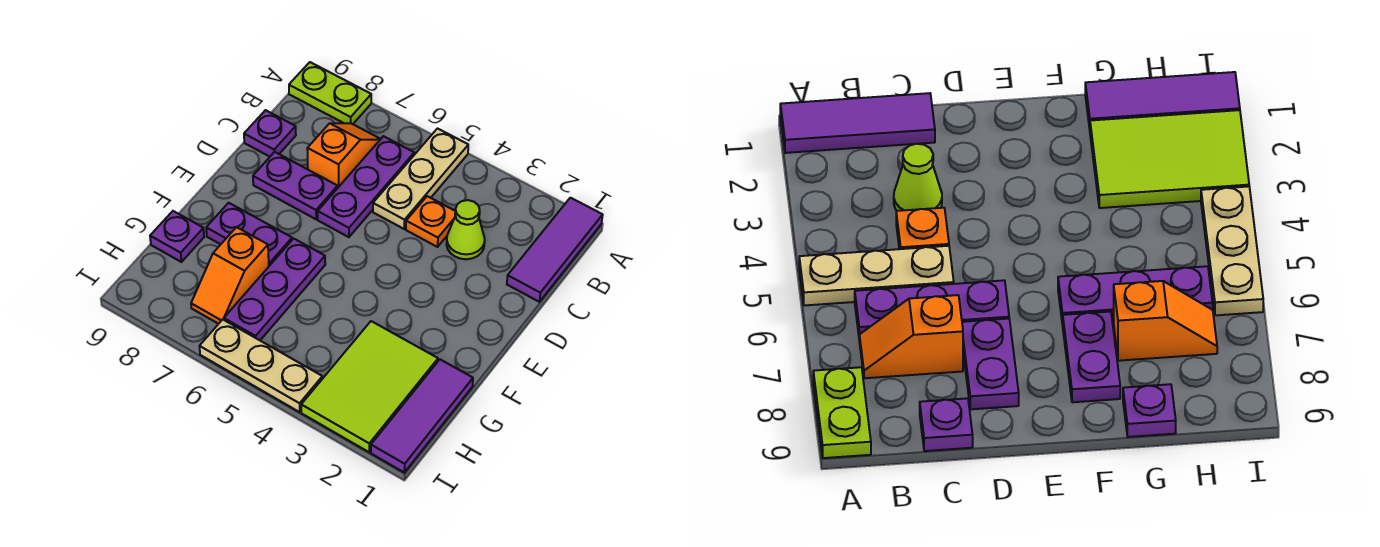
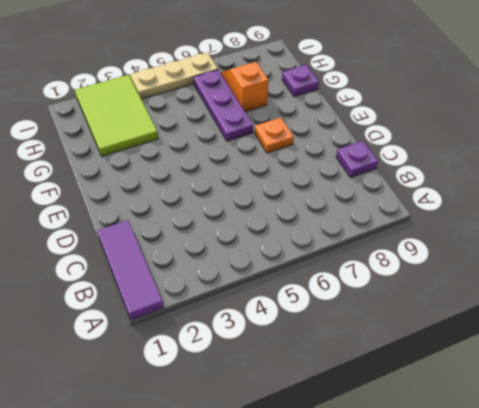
orange 1x1 plate [255,117,294,153] -> orange 1x1 plate moved to [406,196,455,247]
none -> tan 1x3 plate [373,129,468,229]
none -> lime 1x2 plate [289,62,371,124]
none -> purple 1x3 plate [318,136,414,237]

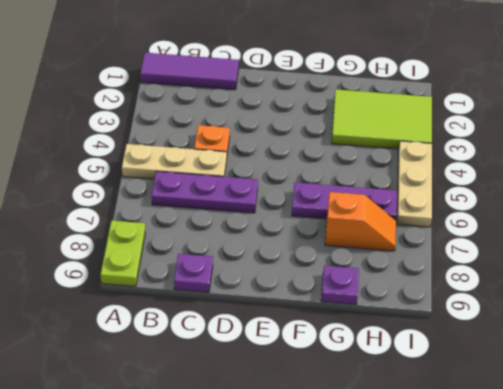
none -> orange 1x2 slope [307,123,380,187]
none -> lime 1x1 cone [447,200,485,259]
none -> purple 1x2 plate [253,152,338,219]

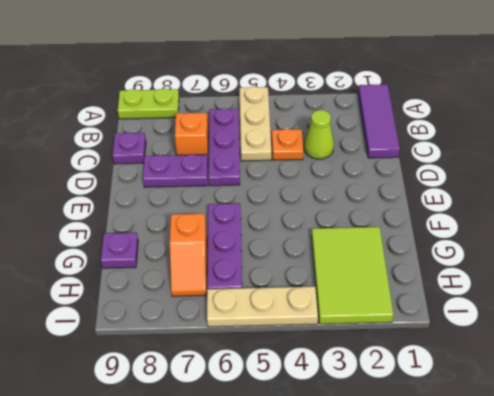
none -> purple 1x2 plate [206,203,292,266]
none -> purple 1x3 tile [371,360,473,472]

